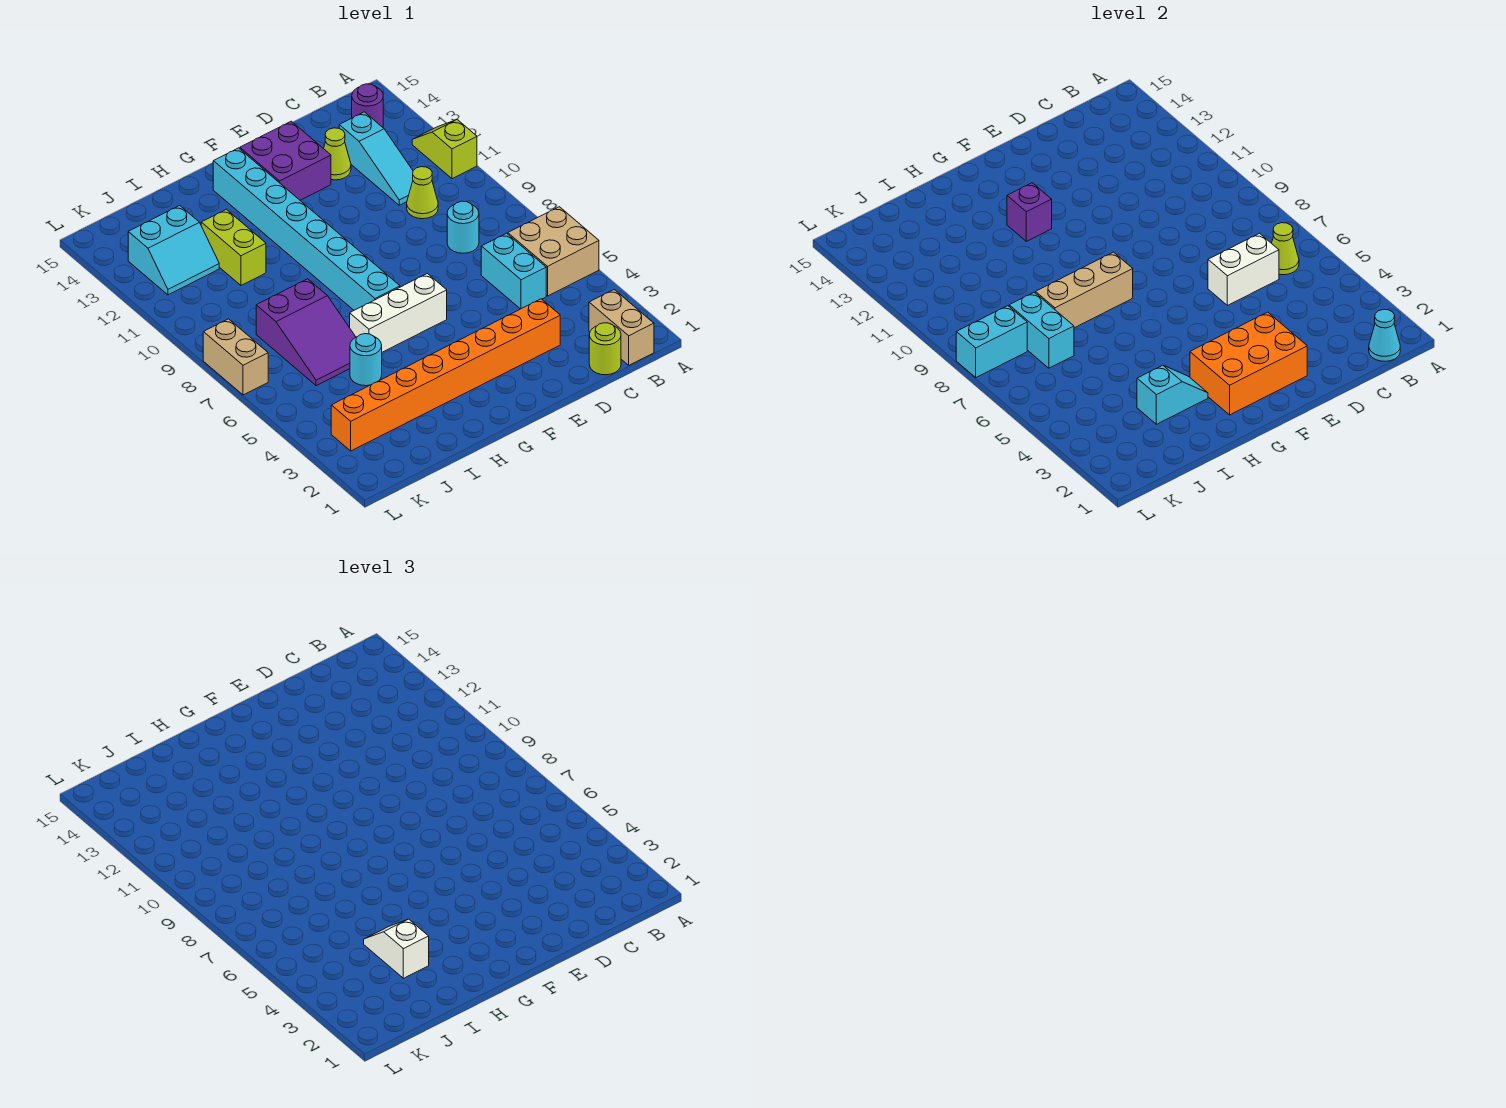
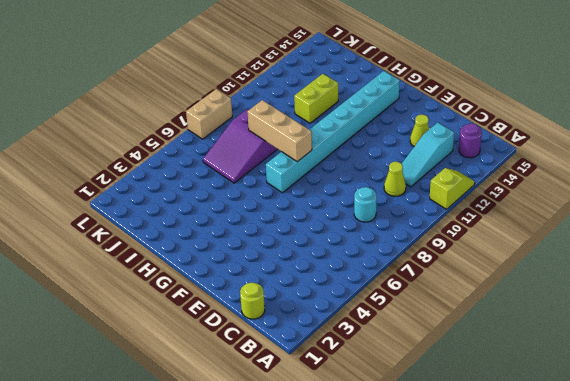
none -> tan 2x2 brick [508,207,599,296]
none -> tan 1x2 brick [589,290,654,365]
none -> cyan 1x2 brick [481,233,546,309]

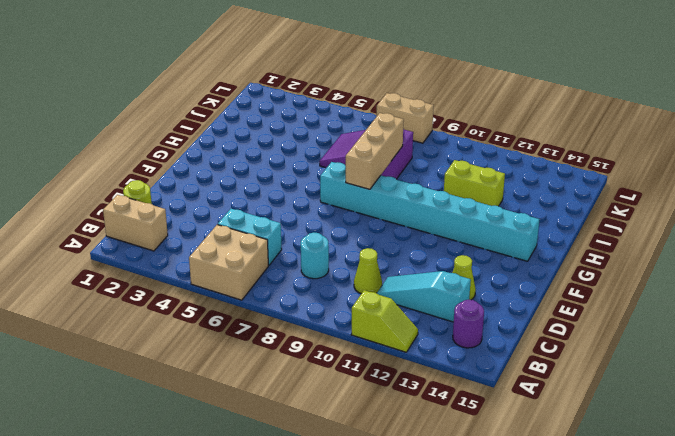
none -> orange 1x8 brick [331,299,560,451]
none -> purple 2x2 brick [240,121,331,200]
none -> white 1x3 brick [350,274,447,352]

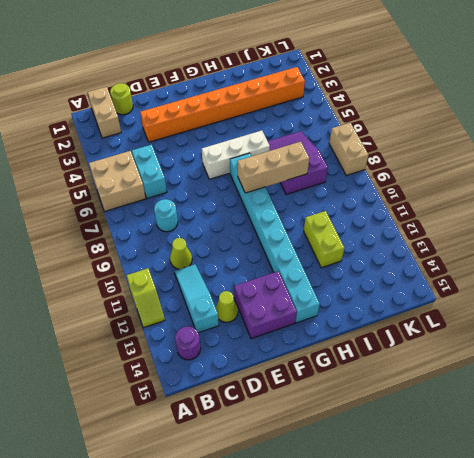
none -> cyan 1x1 round brick [350,334,382,386]
none -> cyan 2x2 slope [128,205,219,295]
none -> cyan 1x1 cone [1369,310,1400,361]

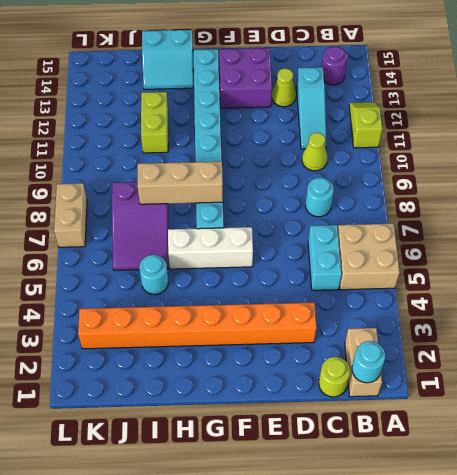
cyan 1x1 round brick [352,341,385,383] -> cyan 1x1 cone [1369,310,1400,361]
cyan 2x2 slope [142,30,193,89] -> cyan 2x2 slope moved to [128,205,219,295]
none -> lime 1x1 cone [1272,223,1299,275]
none -> white 1x2 brick [1208,233,1279,305]
none -> orange 2x3 brick [1190,312,1307,415]

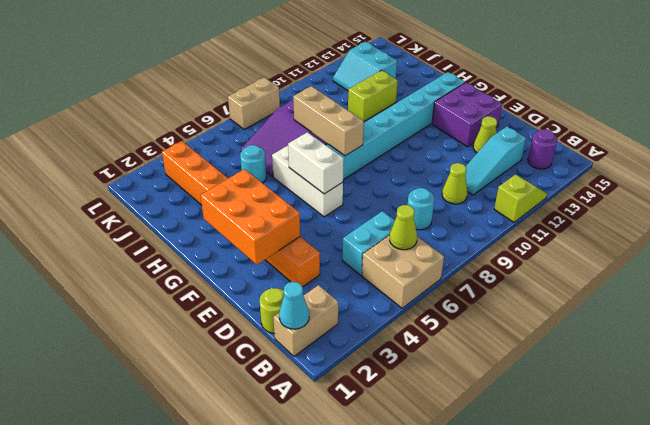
white 1x2 brick [288,132,344,194] -> white 1x2 brick moved to [1208,233,1279,305]
none -> purple 1x1 brick [1007,183,1052,241]
none -> cyan 1x2 slope [1137,365,1208,424]
none -> cyan 1x2 brick [1009,292,1074,368]

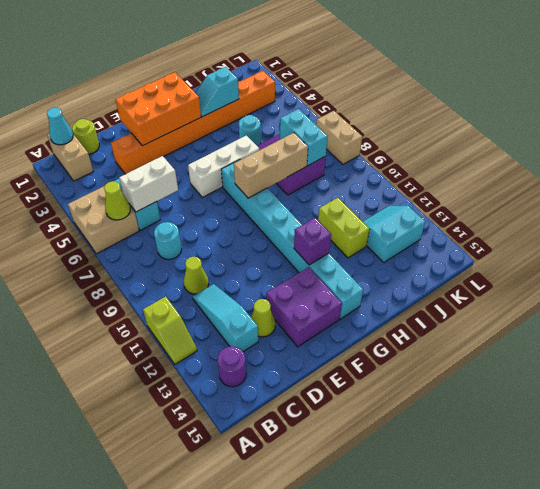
none -> cyan 1x2 brick [956,306,1027,377]
none -> white 1x2 slope [364,919,429,978]

